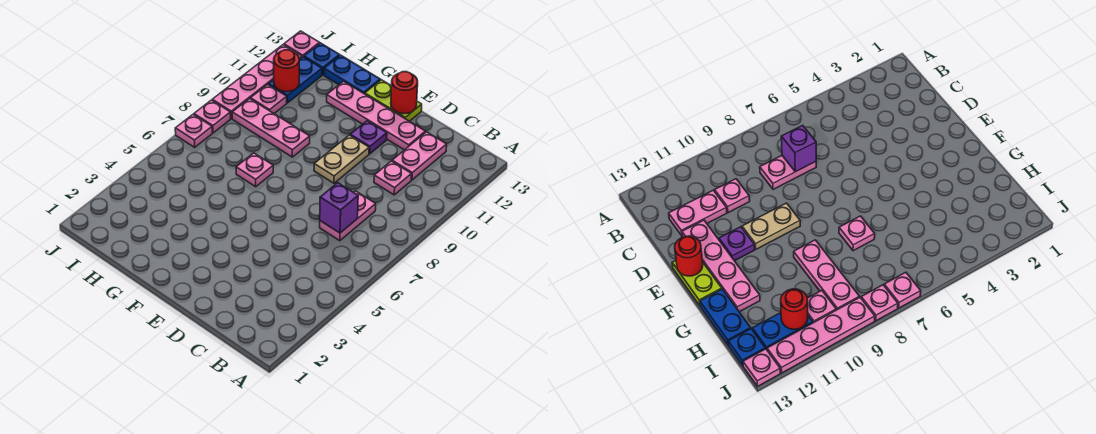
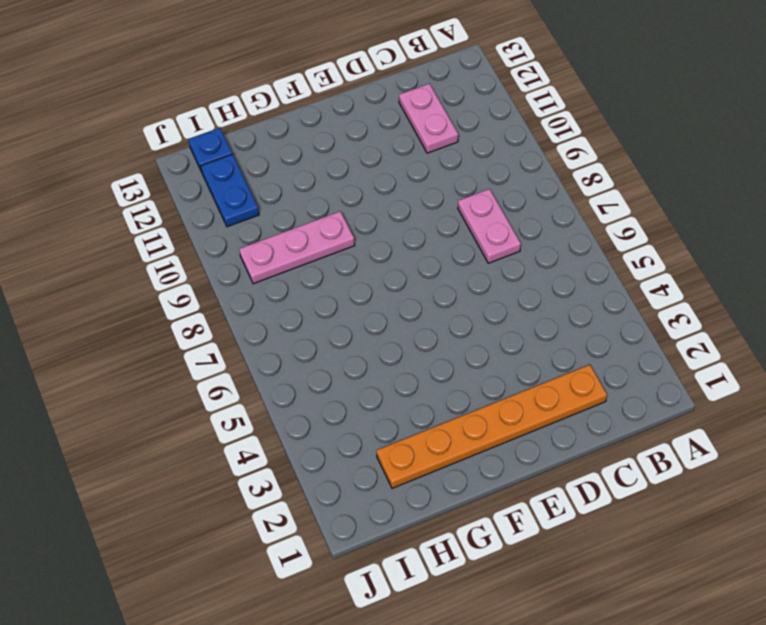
orange 1x6 plate [376,365,607,488] -> none
none -> pink 1x1 plate [374,161,412,195]
none -> pink 1x4 plate [327,81,425,150]
none -> tan 1x2 plate [314,135,369,183]

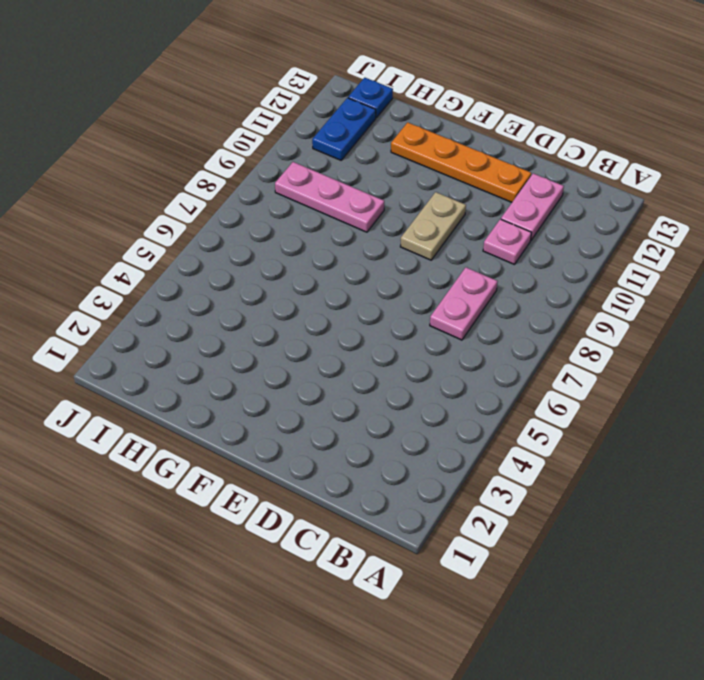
orange 1x4 plate [391,122,531,202] -> pink 1x4 plate [327,81,425,150]
none -> purple 1x1 plate [350,121,387,154]
none -> lime 1x2 plate [365,80,422,121]
none -> pink 1x1 plate [236,153,273,187]

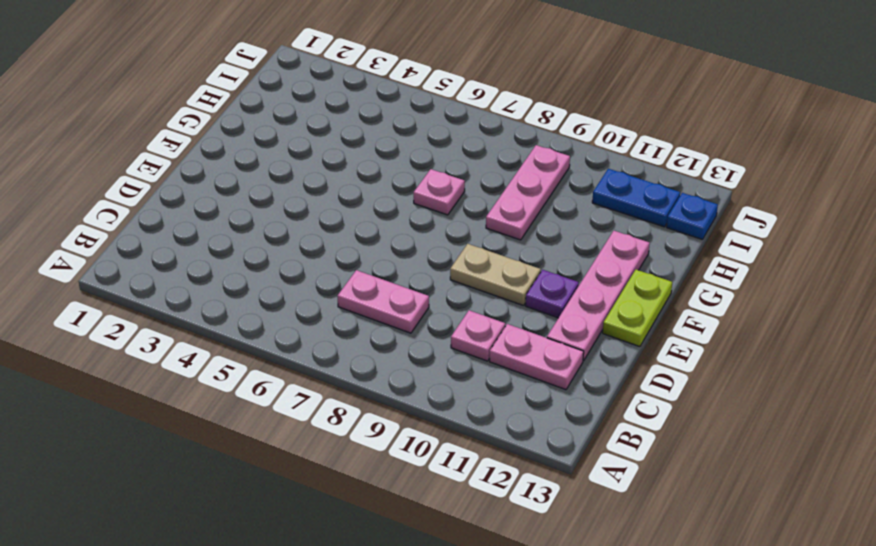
none -> blue 1x2 plate [324,55,380,94]
none -> pink 1x1 plate [250,85,287,113]
none -> pink 1x1 plate [175,115,212,147]

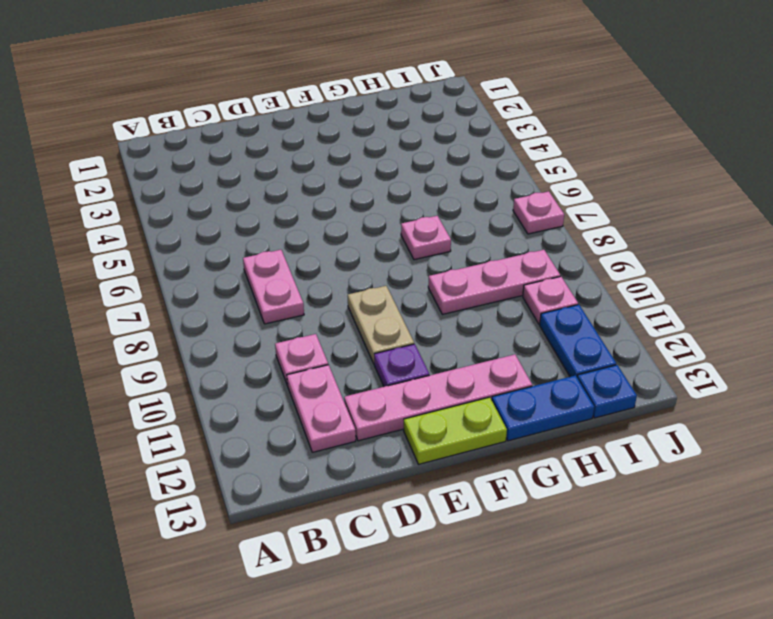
none -> pink 1x1 plate [194,100,231,133]
none -> pink 1x4 plate [212,45,302,119]
none -> pink 1x1 plate [284,31,320,57]

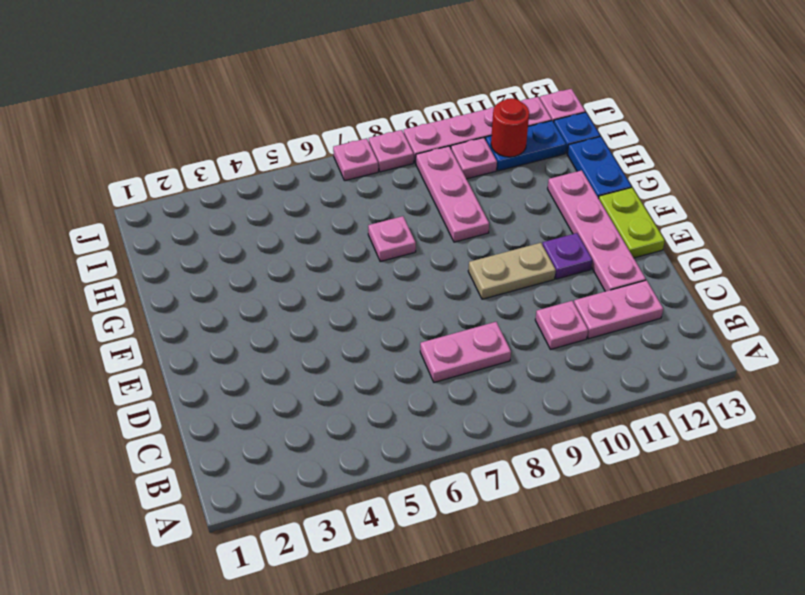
none -> purple 1x1 brick [320,183,358,233]
none -> red 1x1 round brick [391,72,418,114]

